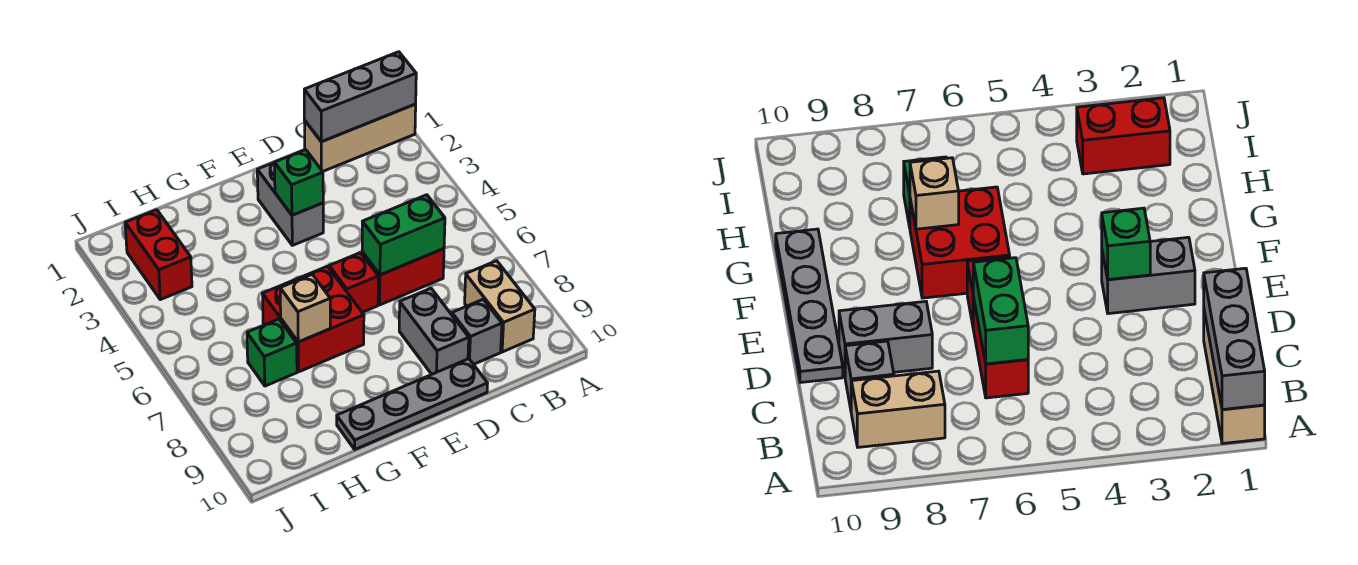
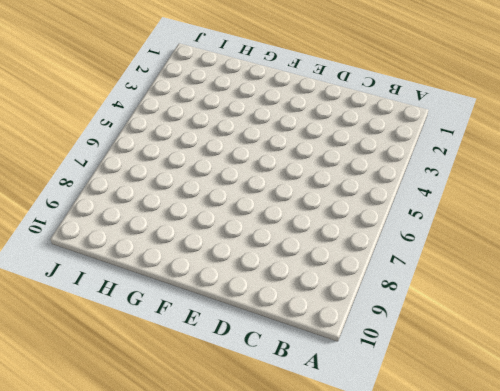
none -> tan 1x3 brick [304,104,416,171]
none -> tan 1x2 brick [465,261,535,352]
none -> red 1x2 brick [362,249,444,305]

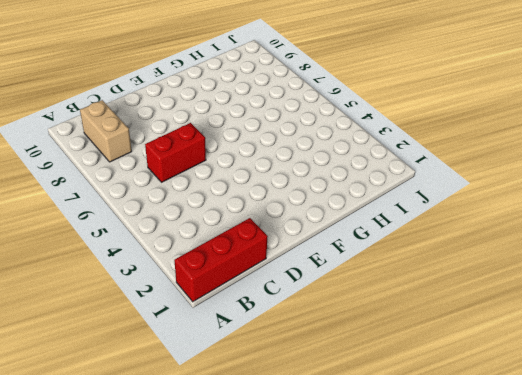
red 1x3 brick [174,218,268,302] -> tan 1x3 brick [304,104,416,171]
none -> grey 1x1 brick [452,299,502,364]
none -> grey 1x2 brick [399,288,469,374]
none -> grey 1x4 plate [337,359,488,449]

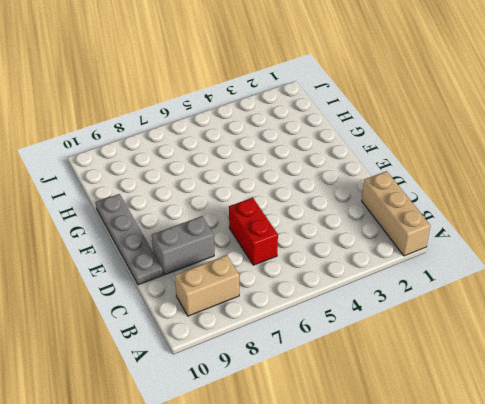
none -> grey 1x1 brick [452,299,502,364]
none -> grey 1x2 brick [257,163,323,245]
none -> red 1x1 brick [329,253,378,312]

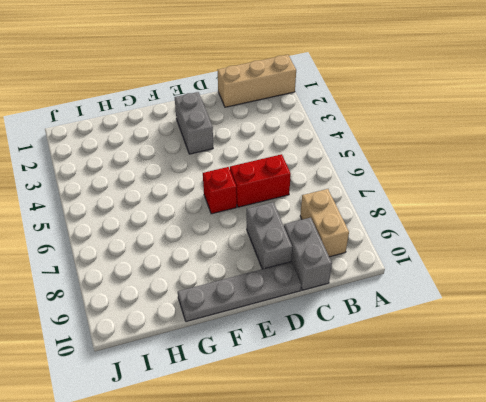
grey 1x2 brick [284,218,332,290] -> grey 1x1 brick [452,299,502,364]
none -> red 2x2 brick [262,266,364,372]
none -> green 1x1 brick [247,319,297,386]
none -> red 1x2 brick [125,210,192,300]

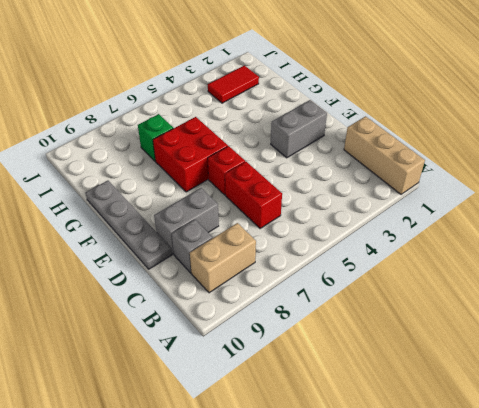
red 1x2 tile [208,66,259,103] -> red 1x2 brick [125,210,192,300]
none -> grey 1x3 brick [304,52,416,142]
none -> green 1x2 brick [362,195,445,275]
none -> green 1x1 brick [274,150,323,215]

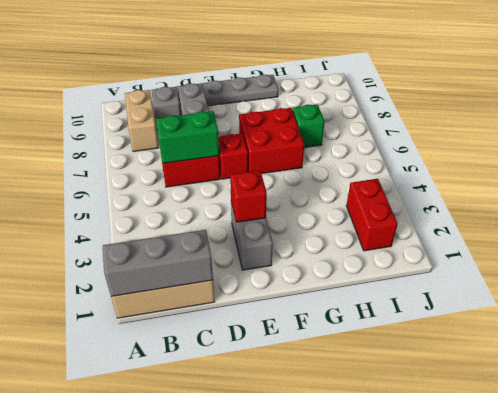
red 1x1 brick [230,170,267,222] -> green 1x1 brick [274,150,323,215]
none -> tan 1x1 brick [280,274,330,342]

